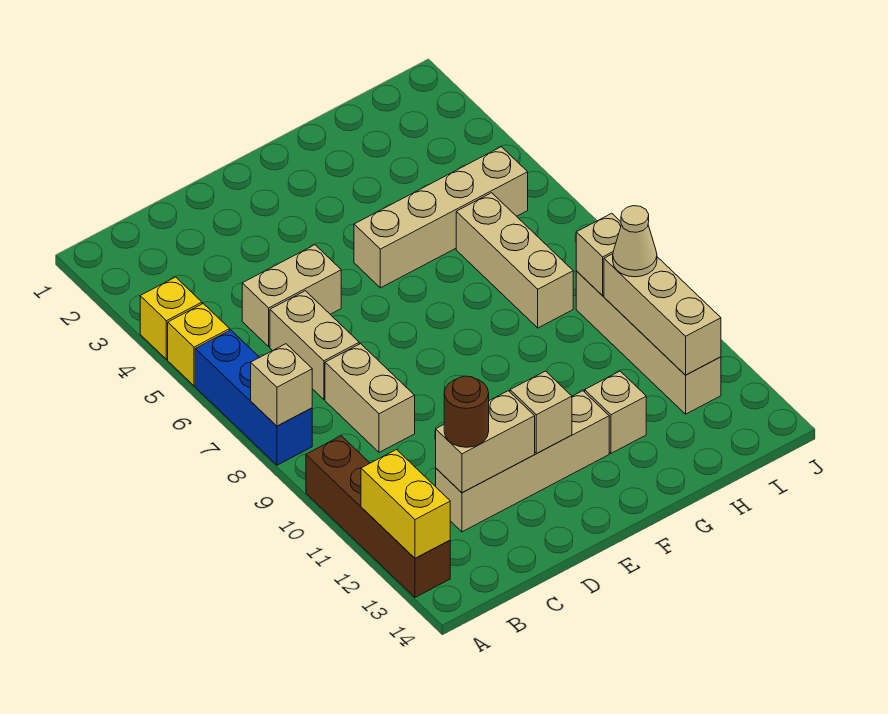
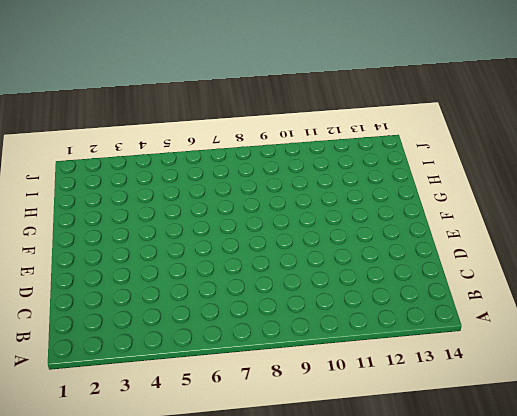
none -> yellow 1x1 brick [140,277,202,359]
none -> yellow 1x1 brick [168,304,230,386]
none -> blue 1x3 brick [195,330,312,465]

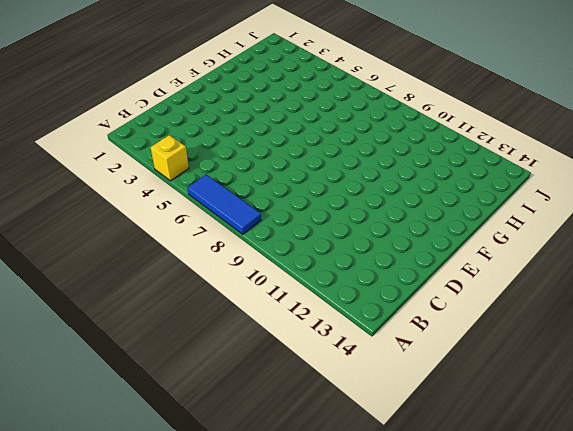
blue 1x3 tile [188,175,261,234] -> blue 1x3 brick [195,330,312,465]
none -> yellow 1x1 brick [168,304,230,386]
none -> brown 1x4 brick [306,436,450,597]
none -> tan 1x2 brick [242,245,341,346]

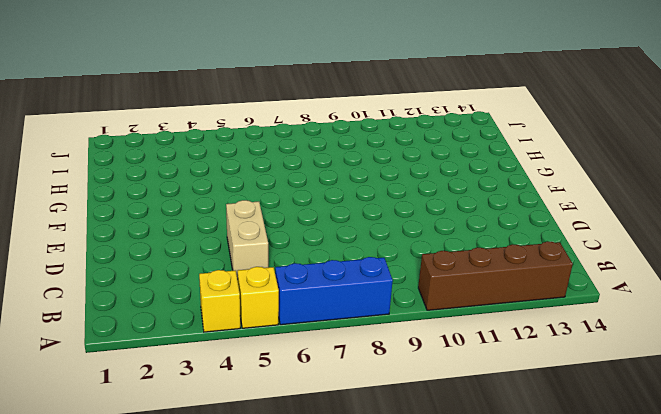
none -> tan 1x2 brick [270,291,359,399]
none -> tan 1x2 brick [325,344,415,452]
none -> tan 1x4 brick [435,391,609,532]

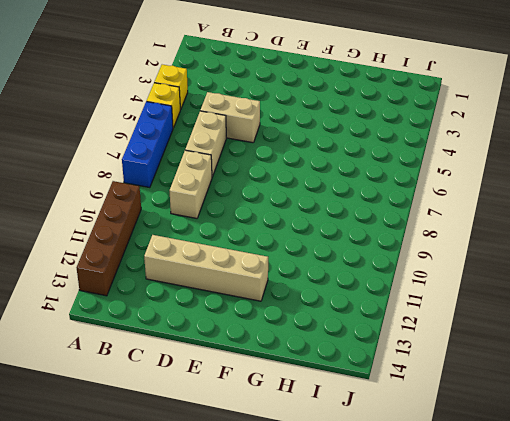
none -> tan 1x4 brick [354,147,528,288]
none -> tan 1x1 brick [585,371,646,453]
none -> tan 1x3 brick [456,193,573,328]

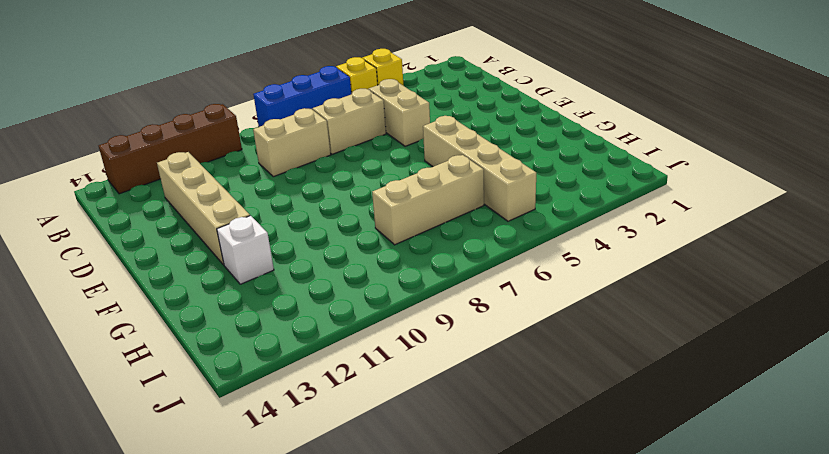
white 1x1 brick [217,216,274,284] -> tan 1x1 brick [585,371,646,453]
none -> tan 1x4 brick [576,271,721,414]
none -> tan 1x1 brick [251,344,312,426]
none -> yellow 1x2 brick [361,450,450,558]

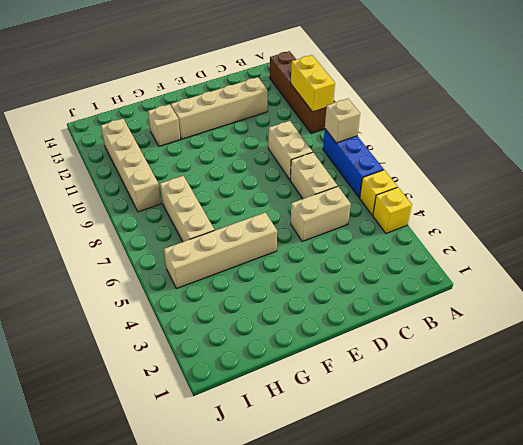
yellow 1x2 brick [291,55,335,112] -> yellow 1x2 brick moved to [361,450,450,558]
none -> tan 1x2 brick [436,391,535,493]
none -> tan 1x1 brick [510,371,572,453]
none -> tan 1x1 brick [576,213,621,296]

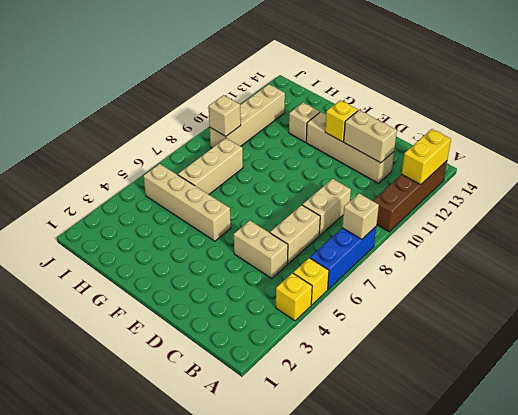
yellow 1x1 brick [325,100,358,142] -> tan 1x1 brick [510,371,572,453]
none -> tan 1x3 brick [604,254,721,375]
none -> brown 1x1 round brick [444,376,489,447]
none -> tan 1x1 cone [613,206,657,277]

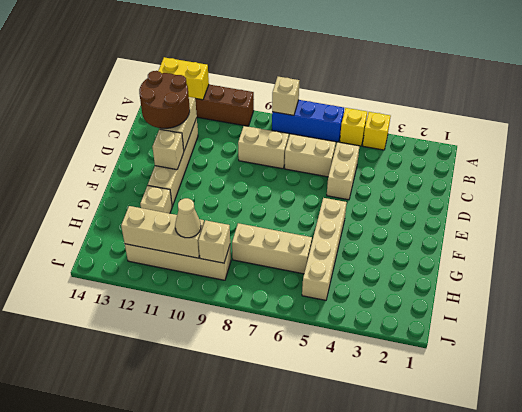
brown 2x2 round brick [139,71,190,128] -> brown 1x1 round brick [444,376,489,447]

